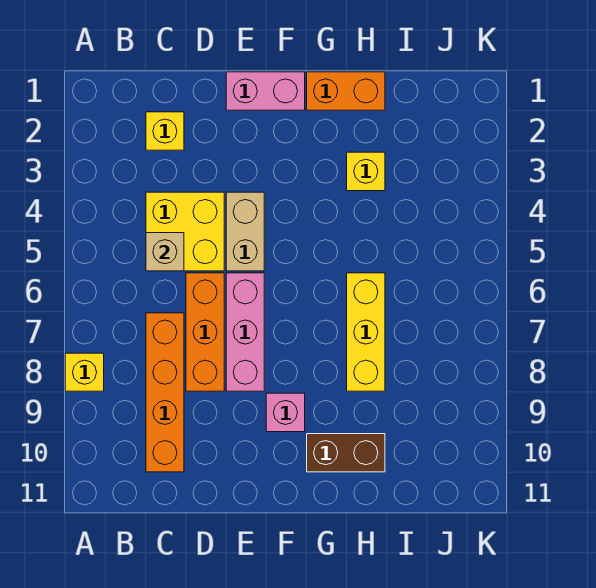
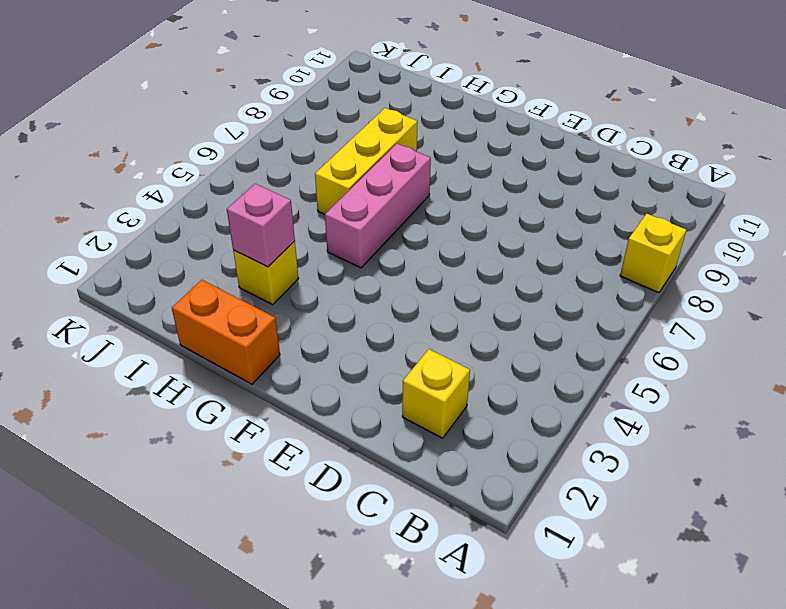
pink 1x3 brick [325,144,431,268] -> pink 1x3 brick moved to [226,273,264,391]
pink 1x1 brick [227,184,295,267] -> pink 1x1 brick moved to [266,393,305,432]
none -> yellow 2x2 brick [146,192,224,271]
none -> orange 1x4 brick [146,313,184,472]
none -> orange 1x3 brick [186,273,224,391]

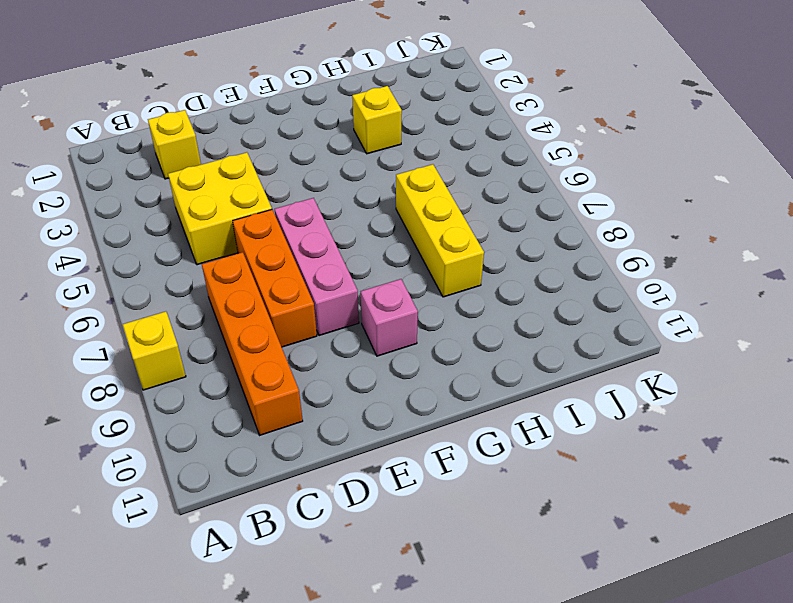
none -> pink 1x2 brick [226,72,305,110]
none -> tan 1x2 brick [226,192,264,271]
none -> orange 1x2 brick [307,72,385,110]

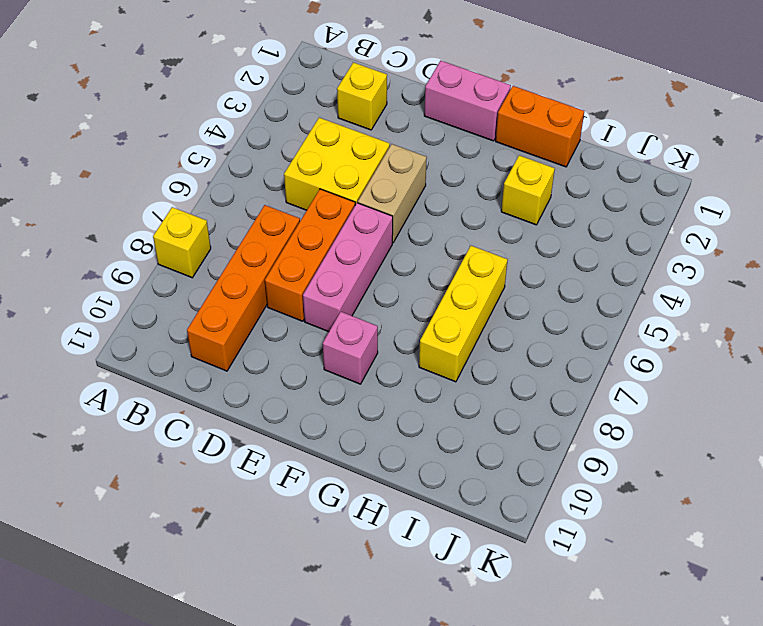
none -> brown 1x2 brick [307,434,385,472]
none -> tan 1x1 brick [146,233,184,271]

